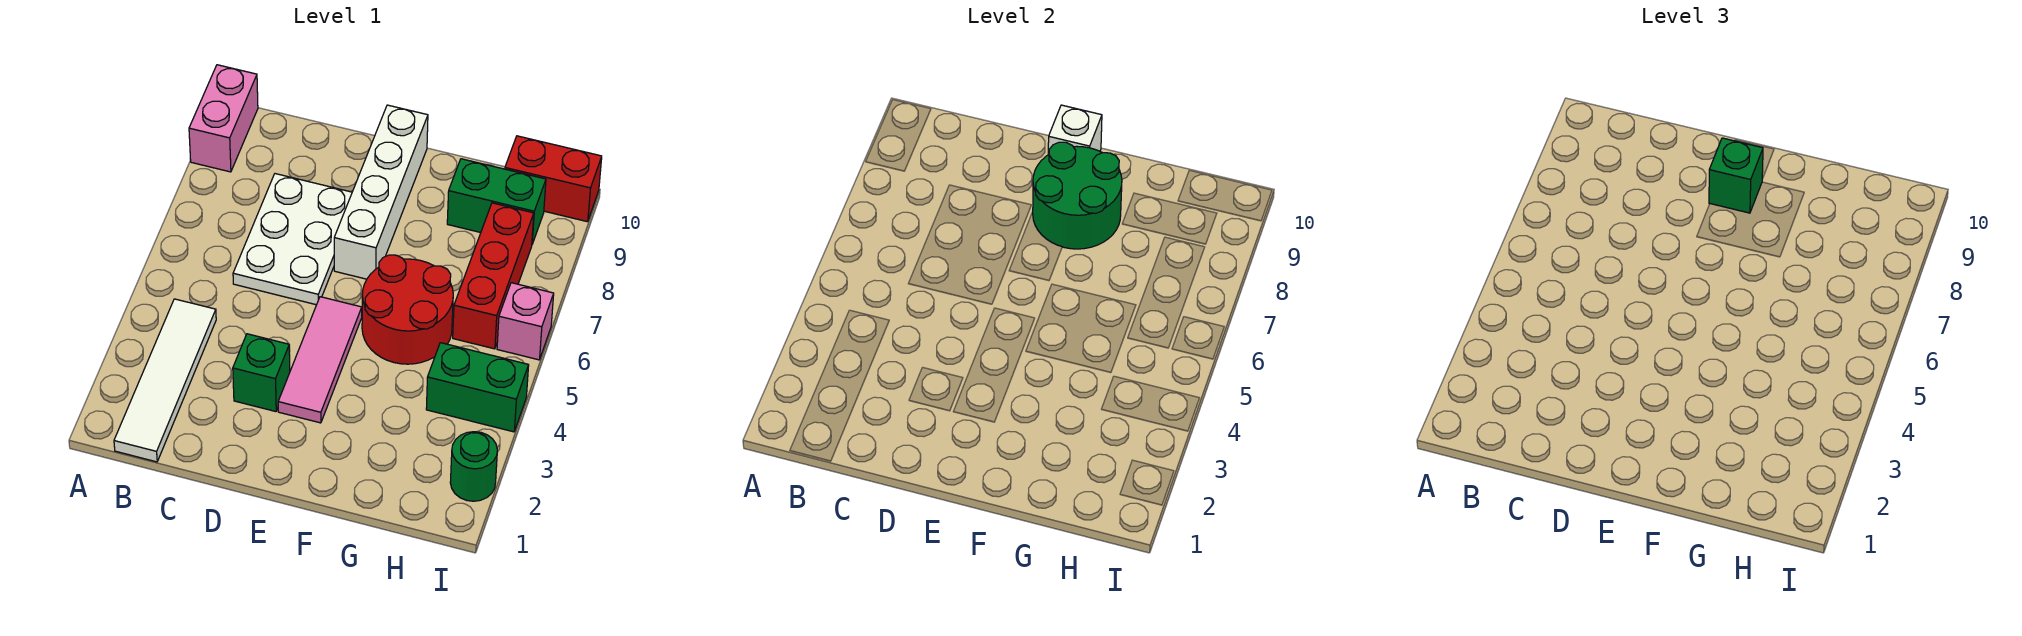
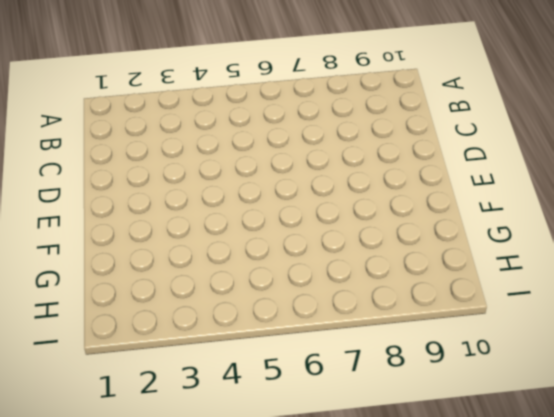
none -> pink 1x2 brick [189,65,258,172]
none -> white 1x4 tile [114,299,216,462]
none -> white 2x3 plate [233,174,352,305]

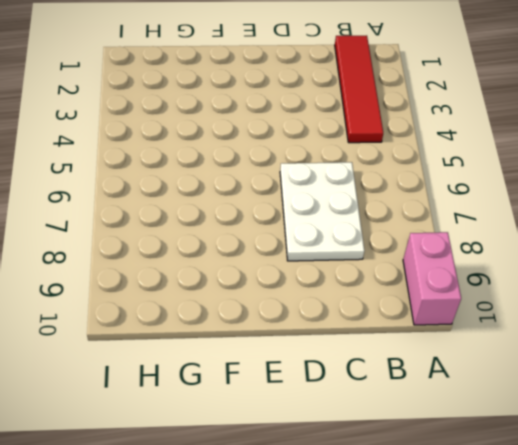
red 1x4 tile [335,36,383,143] -> white 1x4 tile [114,299,216,462]
none -> green 1x1 brick [233,334,290,412]
none -> pink 1x3 tile [278,297,362,423]
none -> white 1x4 brick [334,105,428,279]

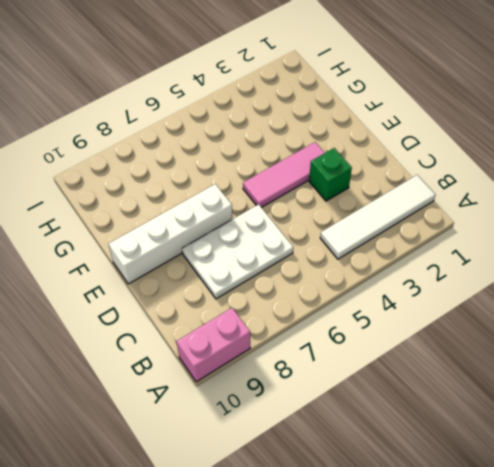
none -> red 2x2 round brick [362,255,453,364]
none -> green 1x2 brick [447,159,546,244]
none -> green 1x2 brick [426,343,529,432]

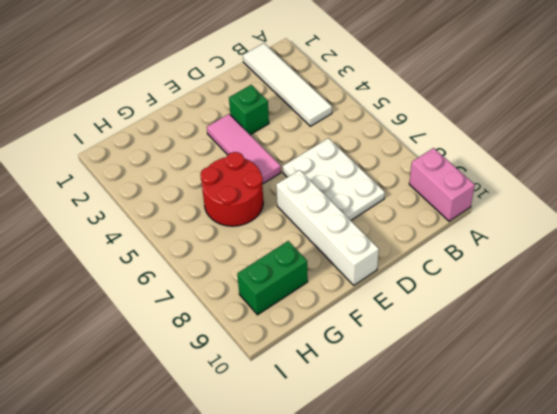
none -> green 1x2 brick [426,343,529,432]
none -> red 1x3 brick [453,203,534,349]
none -> red 1x2 brick [505,136,602,222]

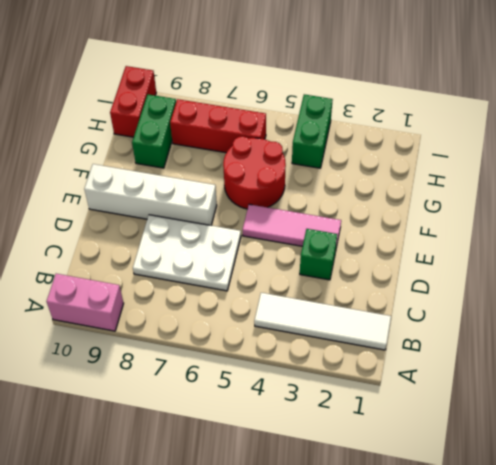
none -> green 1x1 round brick [450,432,497,501]
none -> pink 1x1 brick [497,283,554,360]
none -> green 2x2 round brick [1033,142,1122,249]

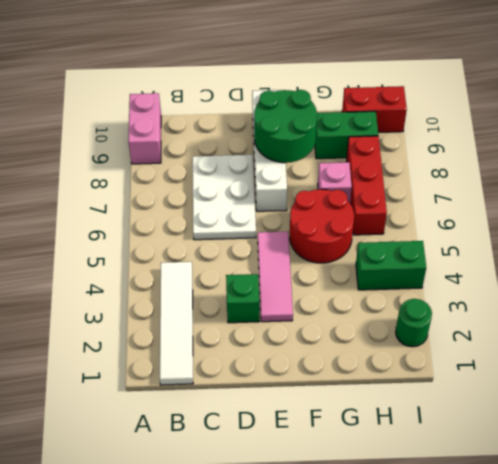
pink 1x1 brick [318,162,352,203] -> pink 1x1 brick moved to [497,283,554,360]
none -> white 1x1 brick [1048,105,1102,155]
none -> green 1x1 brick [1709,138,1763,213]

